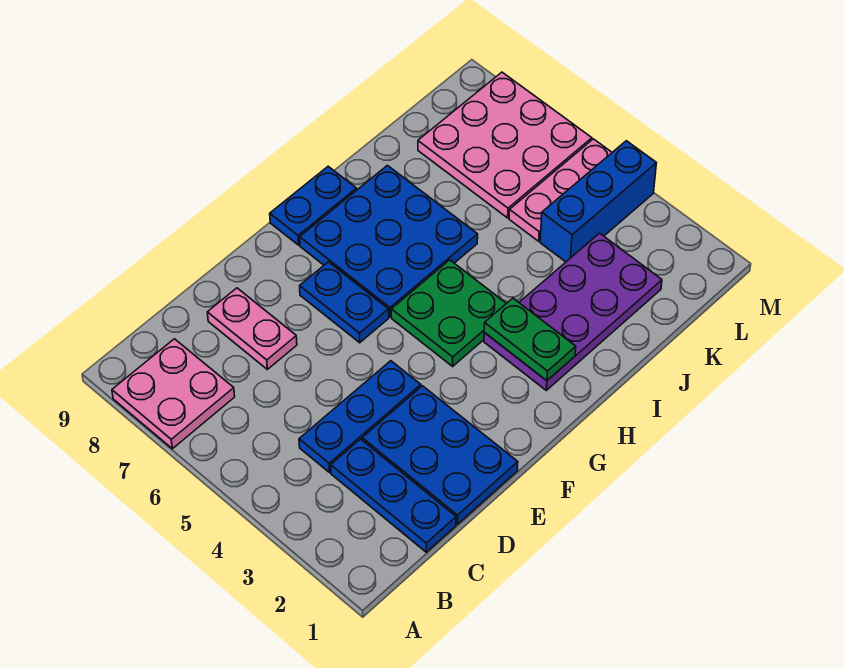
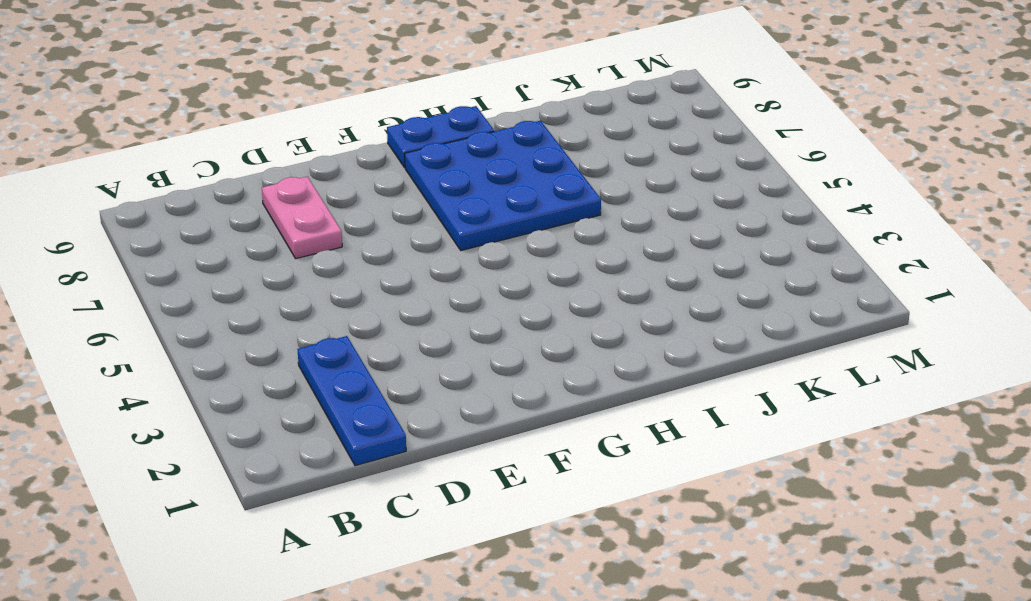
none -> pink 2x2 plate [112,339,235,449]
none -> blue 1x3 plate [299,361,421,472]
none -> blue 2x3 plate [362,386,518,524]

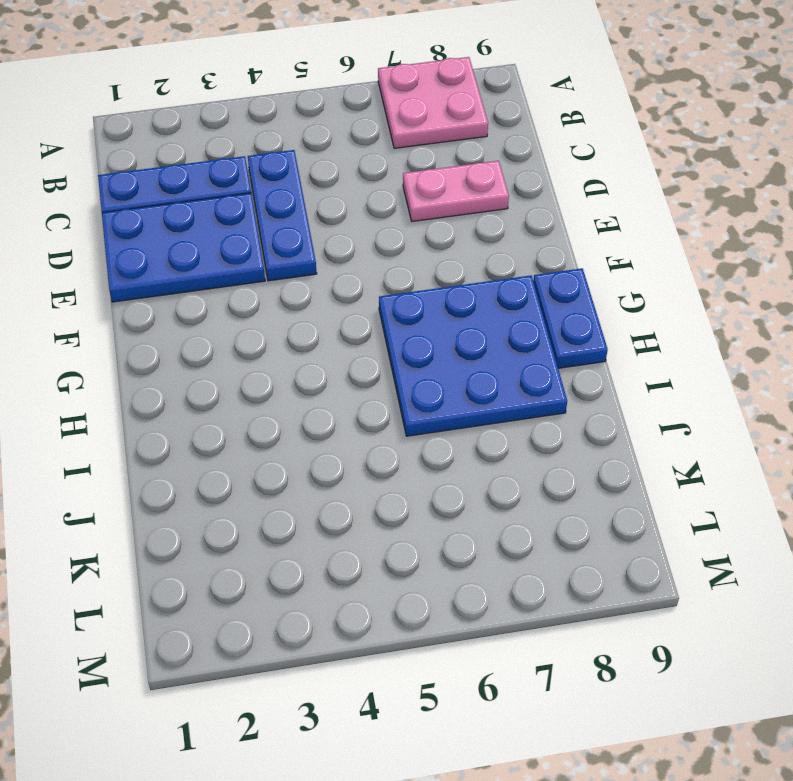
none -> blue 1x2 plate [300,262,389,343]
none -> green 2x2 plate [391,260,506,366]
none -> purple 2x4 plate [484,233,662,390]

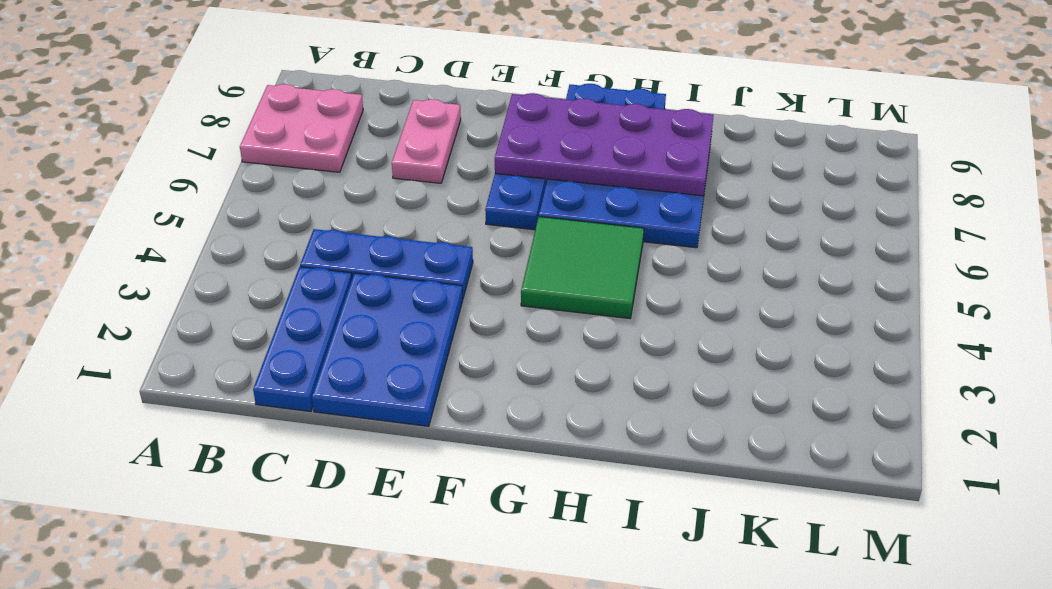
purple 2x4 plate [495,93,714,196] -> purple 2x4 plate moved to [484,233,662,390]
green 2x2 tile [521,217,644,318] -> green 2x2 plate [391,260,506,366]
none -> blue 1x3 brick [540,141,656,262]
none -> pink 1x3 plate [509,139,612,241]
none -> pink 3x3 plate [418,72,592,218]

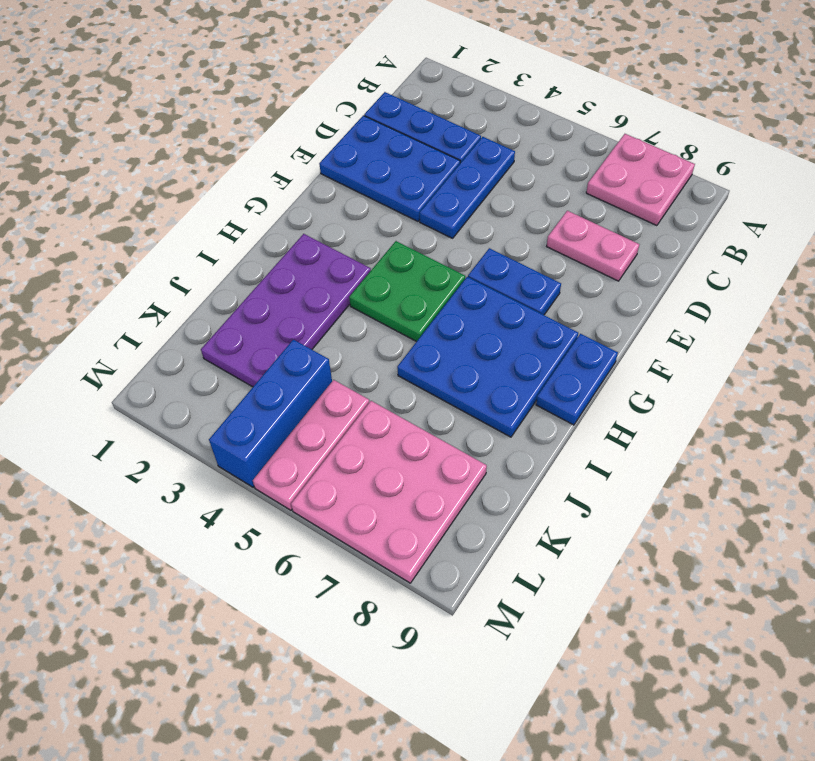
none -> green 1x2 plate [484,298,576,381]

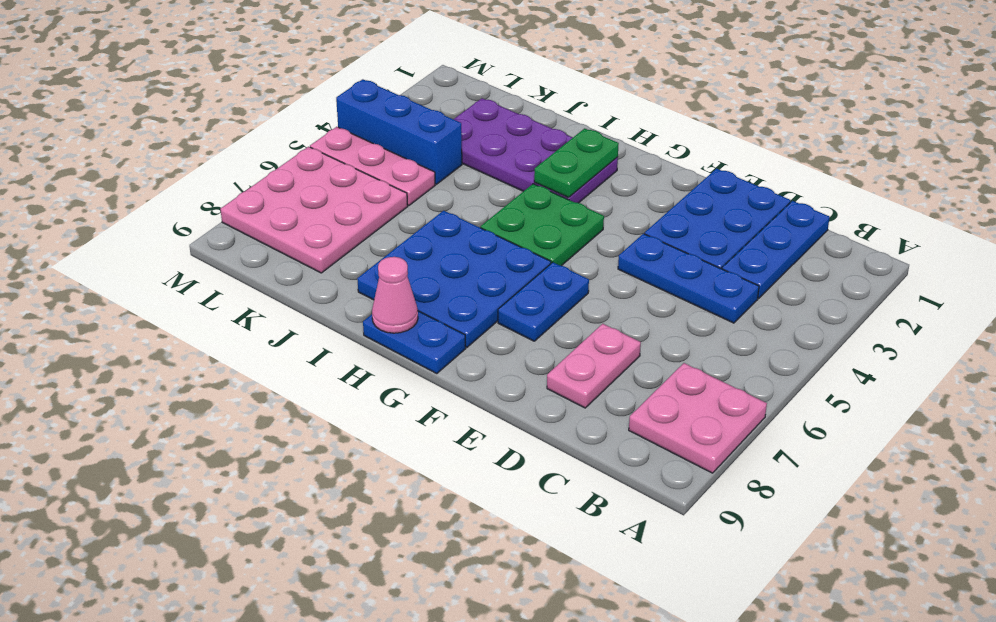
pink 1x1 cone [372,257,418,333] -> none

